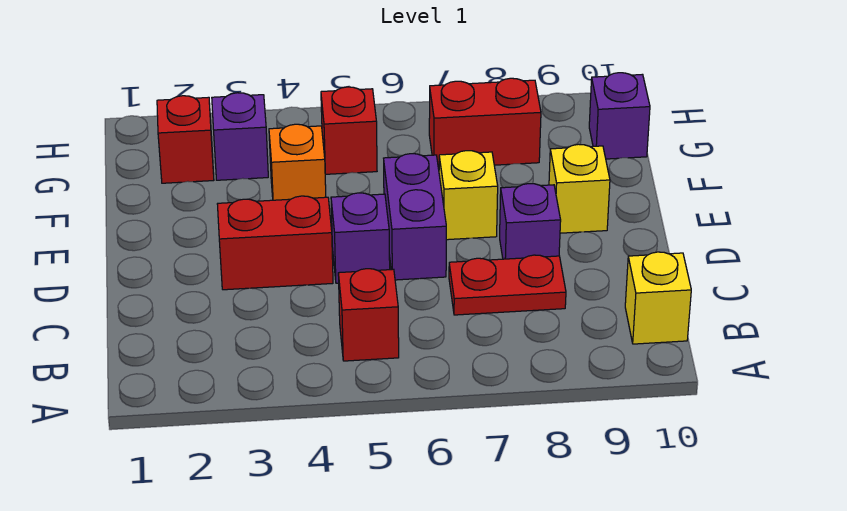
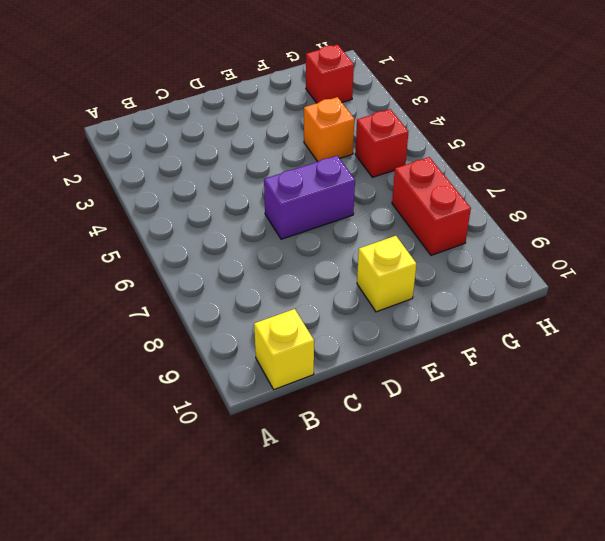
none -> red 1x1 brick [338,269,399,361]
none -> red 1x2 plate [449,255,566,315]
none -> red 1x2 brick [217,196,333,290]

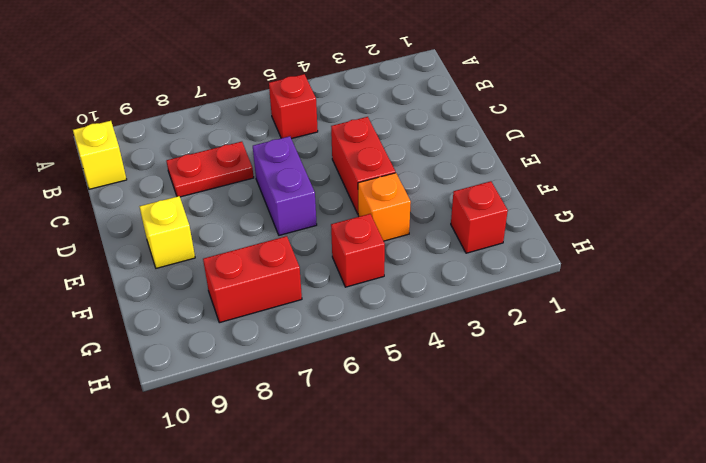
red 1x2 brick [331,117,395,214] -> red 1x2 brick turned to [217,196,333,290]
none -> purple 1x1 brick [331,193,390,283]
none -> purple 1x1 brick [500,184,561,259]
none -> yellow 1x1 brick [439,151,498,240]

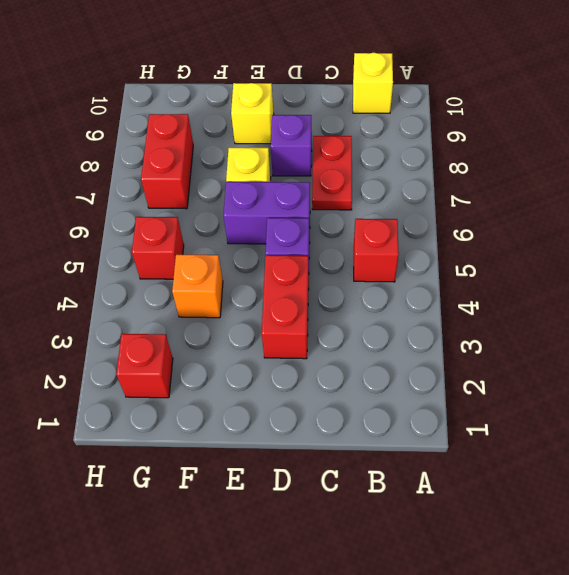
none -> purple 1x1 brick [212,93,268,180]
none -> purple 1x1 brick [589,73,650,159]

